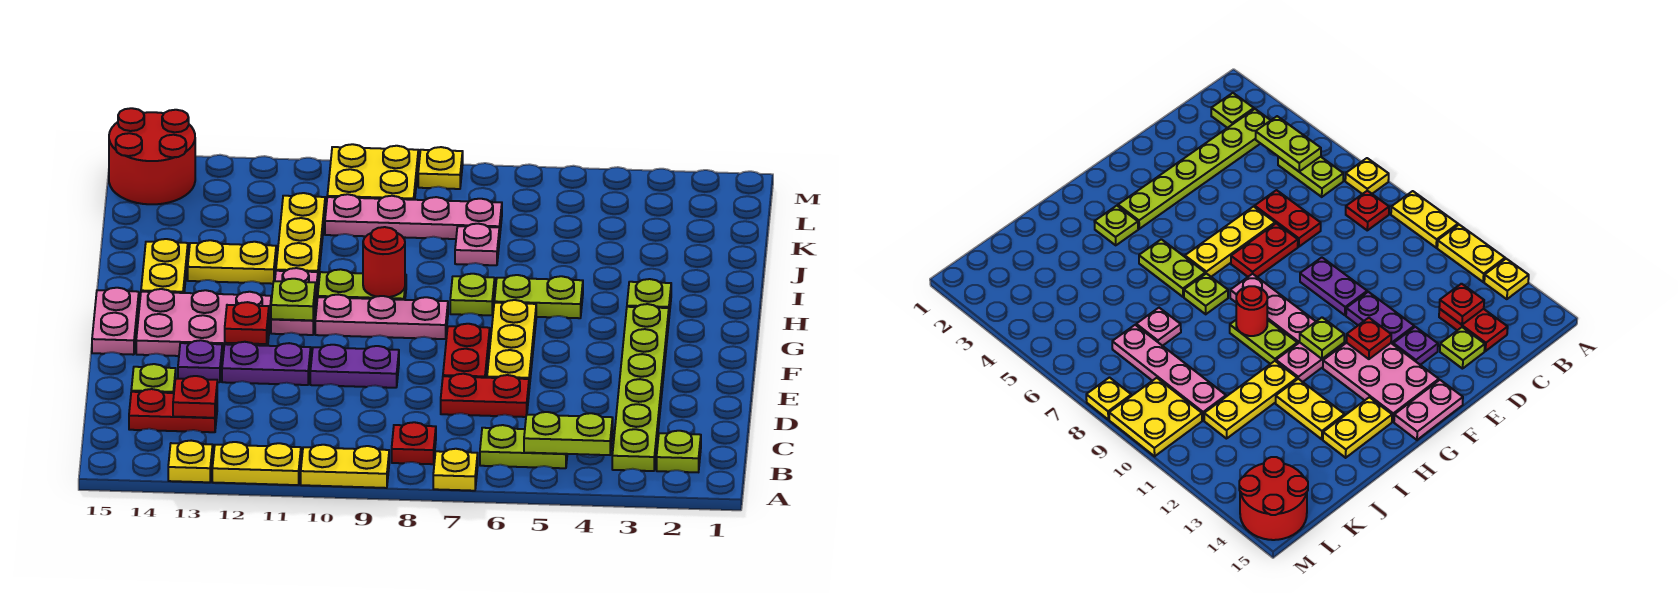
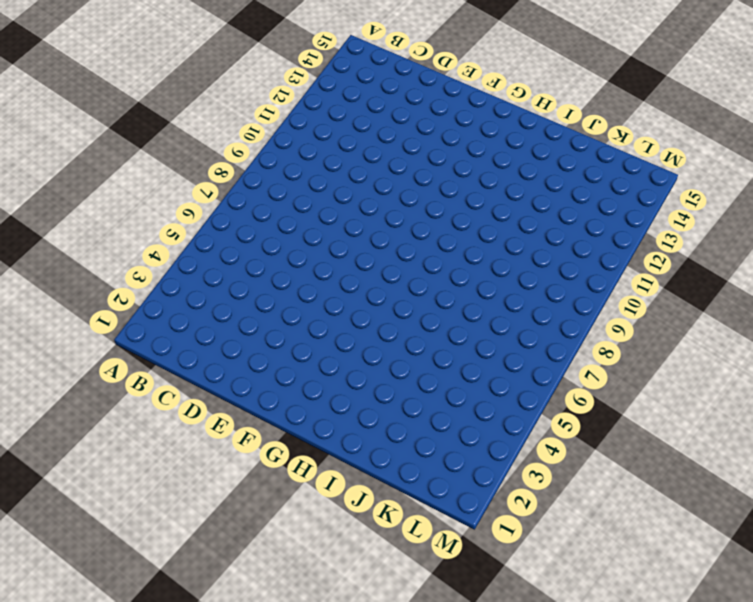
none -> yellow 1x1 plate [433,449,478,491]
none -> yellow 1x2 plate [301,445,389,488]
none -> yellow 1x2 plate [212,442,301,485]
none -> yellow 1x1 plate [168,441,213,482]

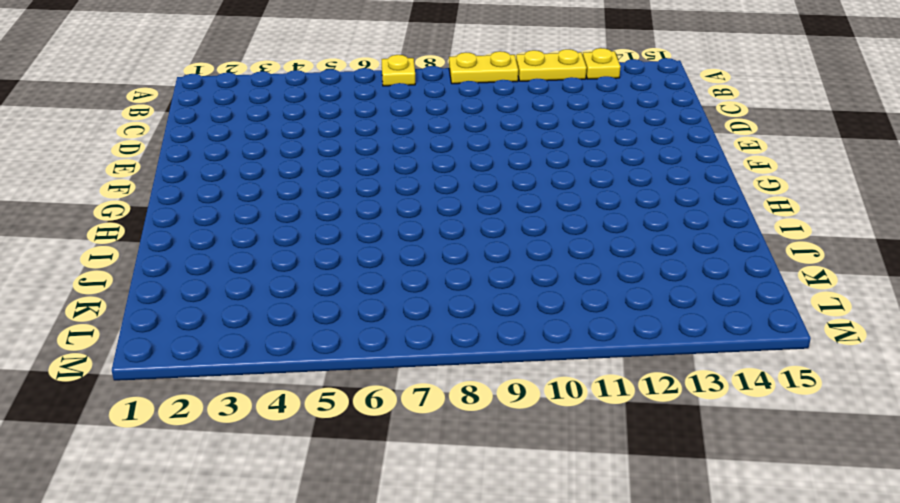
none -> lime 1x1 plate [657,431,701,472]
none -> lime 1x6 plate [612,304,669,471]
none -> lime 1x2 plate [480,425,567,468]
none -> red 1x1 plate [392,422,436,464]

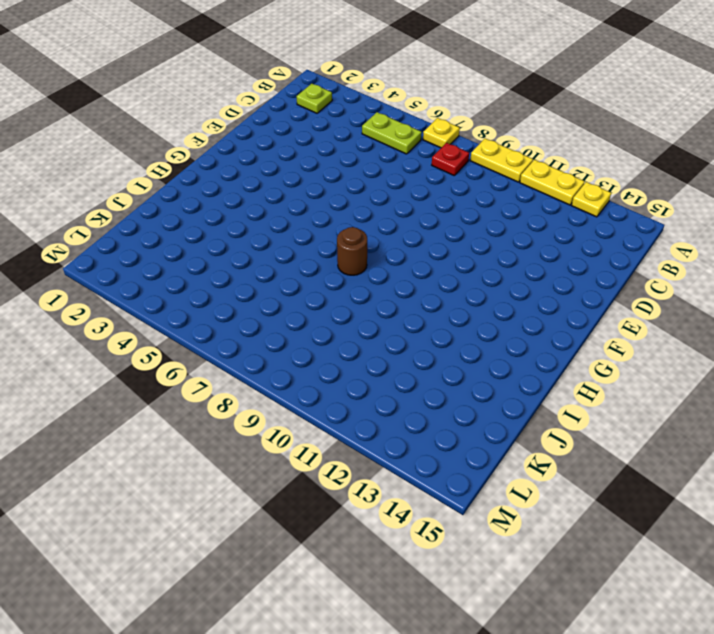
brown 1x1 round brick [337,227,367,275] -> none
none -> lime 1x6 plate [612,304,669,471]
none -> red 1x2 plate [129,389,217,432]
none -> red 1x2 plate [441,374,529,417]
none -> lime 1x1 plate [131,364,176,393]

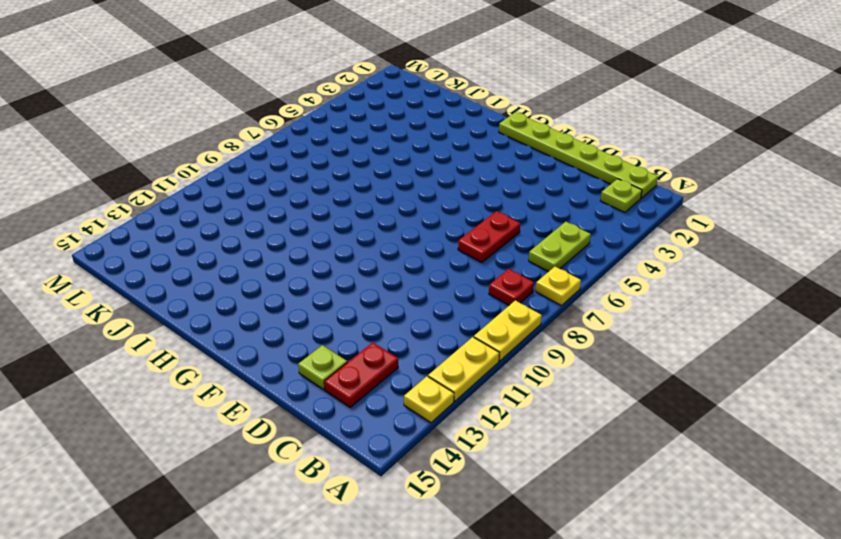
lime 1x6 plate [499,112,658,198] -> lime 1x6 plate moved to [612,304,669,471]
none -> yellow 1x3 plate [487,300,536,388]
none -> red 1x2 plate [443,324,490,378]
none -> purple 1x2 plate [310,345,399,388]
none -> purple 1x2 plate [222,342,311,385]

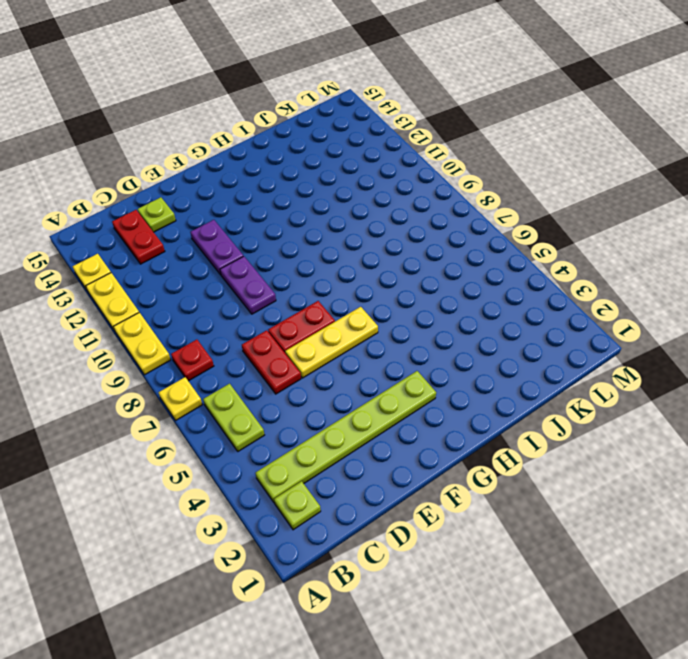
none -> purple 1x1 plate [178,340,222,382]
none -> pink 2x3 plate [136,289,271,357]
none -> pink 1x2 plate [92,288,139,355]
none -> pink 1x3 plate [315,295,448,339]

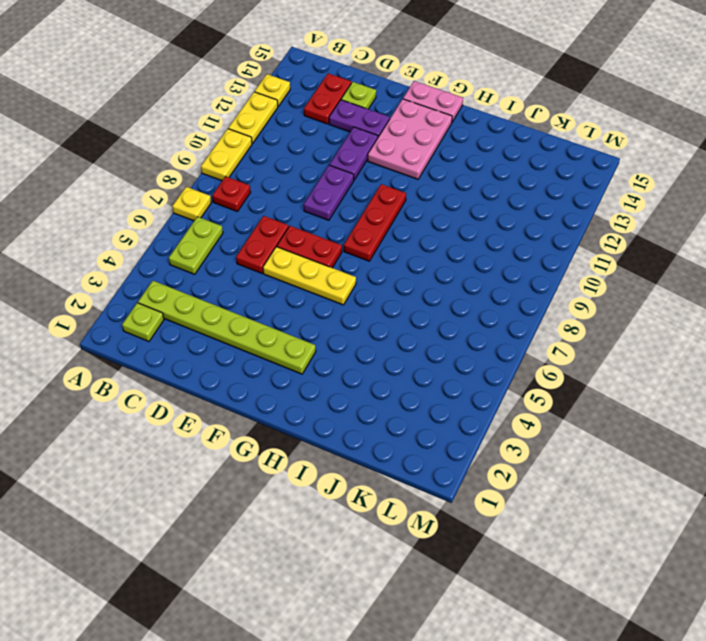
purple 1x2 plate [329,100,390,137] -> purple 1x1 plate [178,340,222,382]
red 1x3 plate [344,184,406,261] -> pink 1x3 plate [315,295,448,339]
none -> pink 1x2 plate [271,268,318,335]
none -> lime 1x1 plate [627,279,671,315]
none -> lime 1x2 plate [494,275,583,318]
none -> lime 1x1 plate [450,274,495,315]

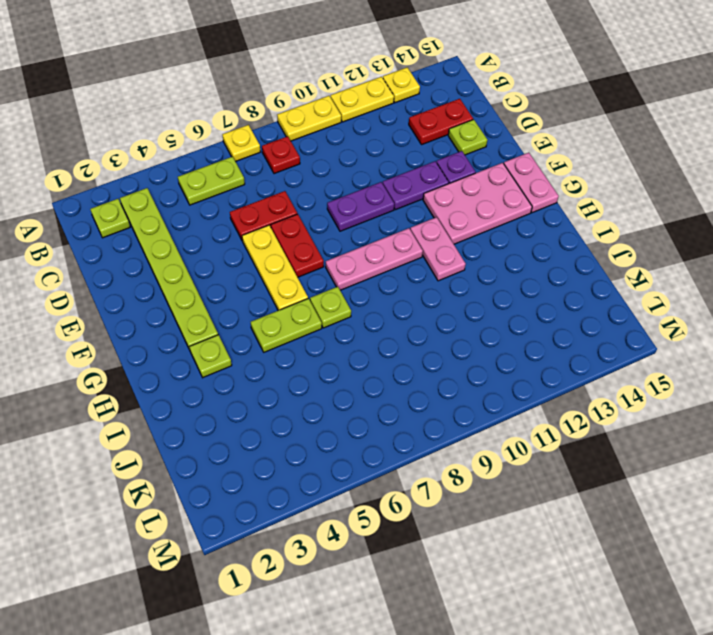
none -> lime 1x2 plate [318,269,406,300]
none -> yellow 1x2 plate [141,239,188,293]
none -> yellow 1x3 plate [276,193,325,280]
none -> yellow 1x2 plate [188,240,276,284]

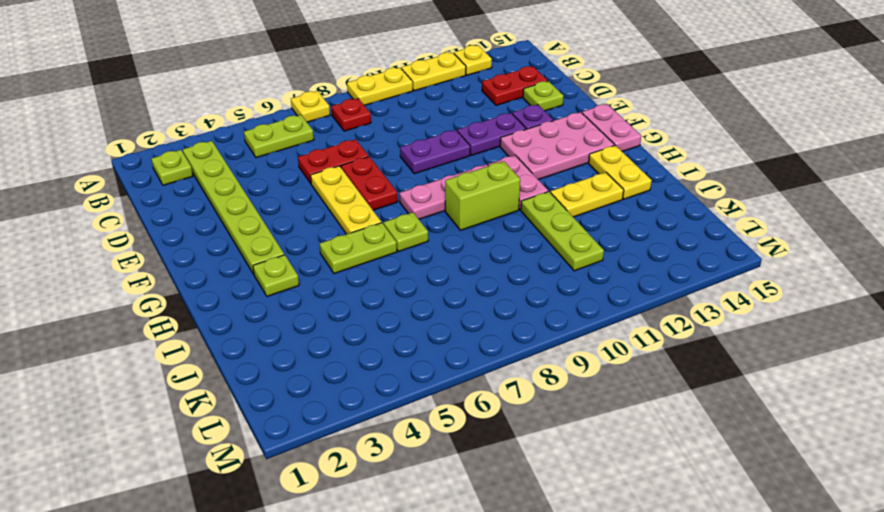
lime 1x2 brick [445,161,520,230] -> lime 1x2 plate [318,269,406,300]
lime 1x3 plate [521,192,604,271] -> yellow 1x3 plate [276,193,325,280]
none -> pink 1x1 plate [455,224,499,265]
none -> pink 1x4 plate [325,194,502,240]
none -> yellow 2x2 plate [327,144,418,200]
none -> red 2x2 round brick [109,108,195,204]

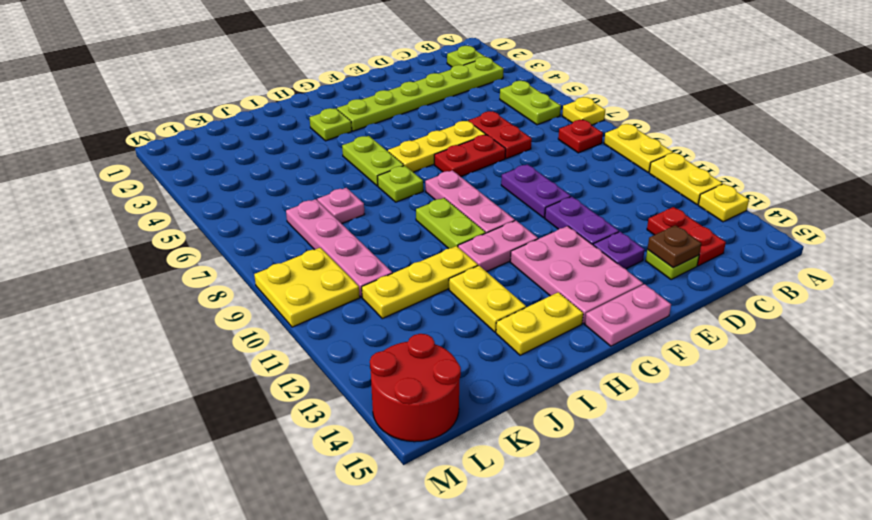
brown 1x1 plate [647,225,701,268] -> none
none -> yellow 1x1 plate [418,147,463,189]
none -> lime 1x2 plate [524,412,613,455]
none -> red 1x1 plate [173,376,217,418]
none -> red 1x1 plate [225,302,269,344]

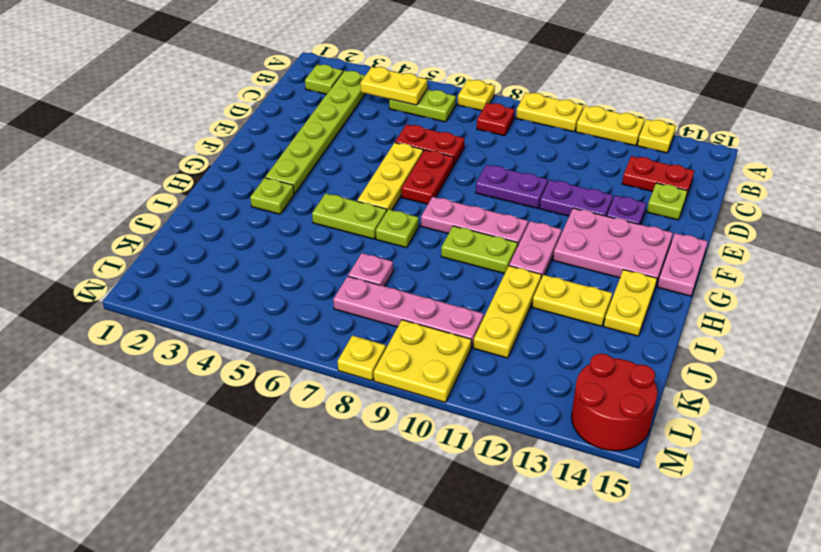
yellow 1x2 plate [360,67,427,105] -> lime 1x2 plate [524,412,613,455]
none -> red 1x1 plate [173,376,217,418]
none -> red 1x1 plate [225,302,269,344]
none -> lime 1x1 plate [271,279,315,320]
none -> red 1x1 round brick [363,227,405,297]

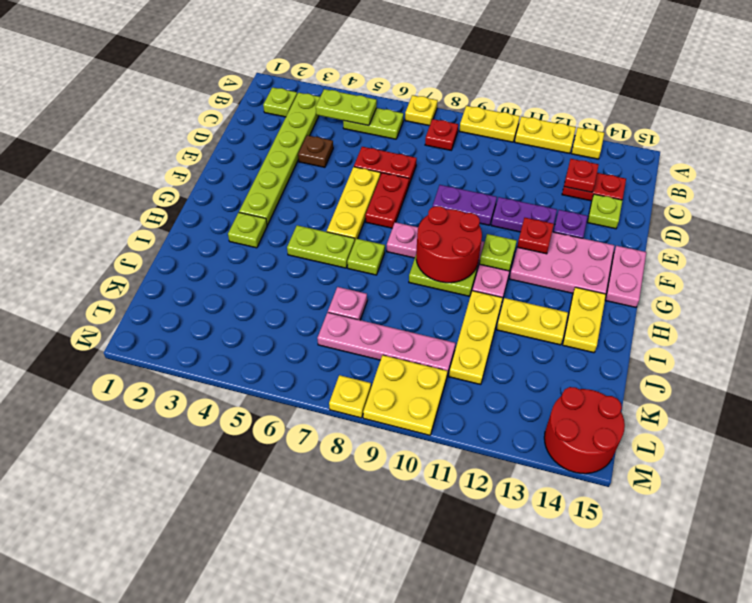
brown 1x1 plate [298,135,333,167] -> none
red 2x2 round brick [416,206,482,283] -> red 1x1 round brick [363,227,405,297]

